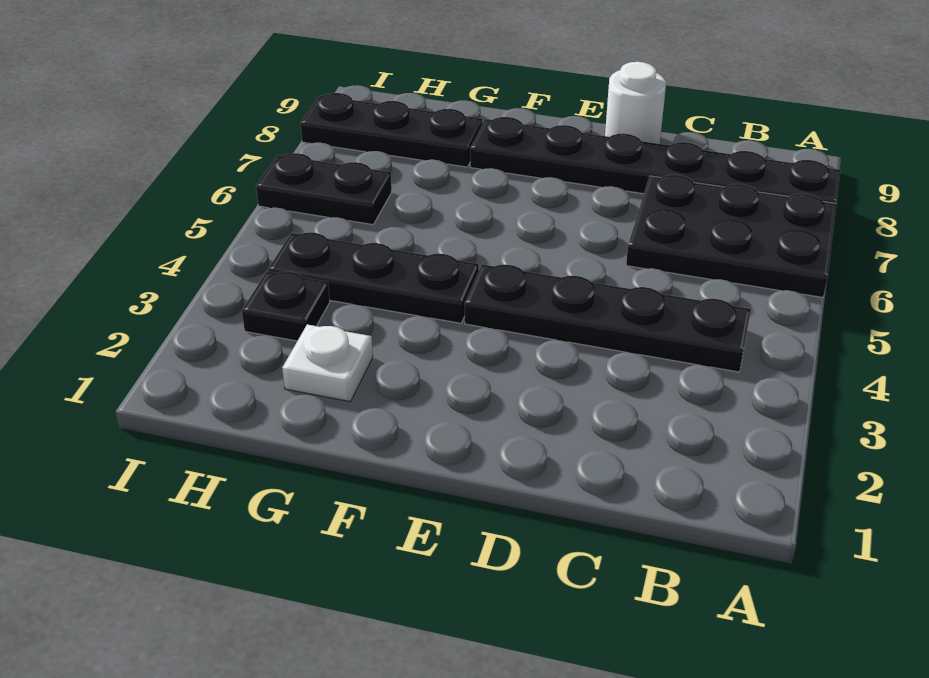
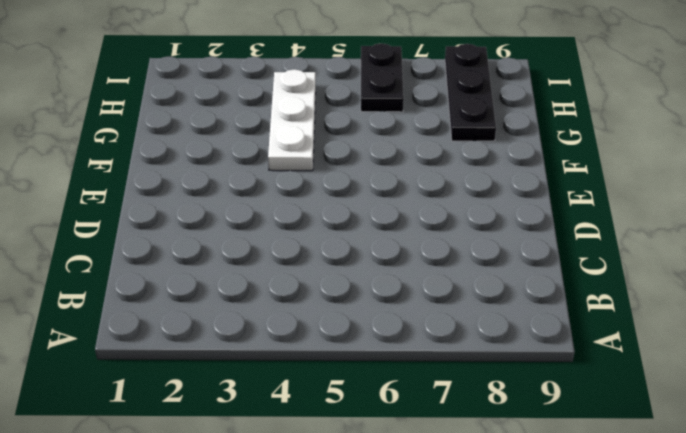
white 1x3 plate [268,69,316,171] -> black 1x3 plate [268,232,479,323]
none -> black 2x3 plate [626,175,836,297]
none -> black 1x6 plate [470,117,840,203]

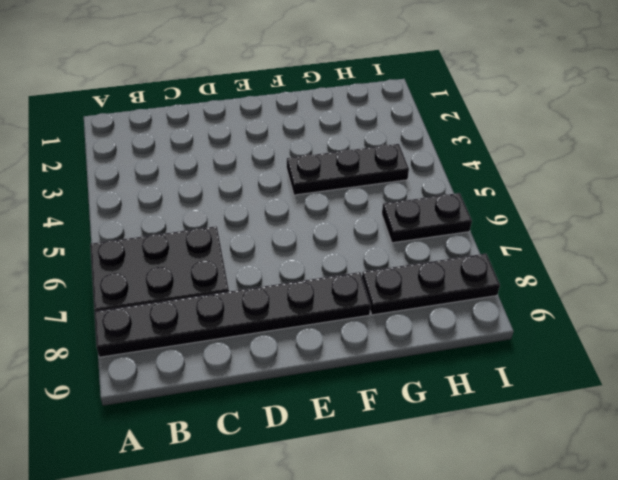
none -> black 1x4 plate [465,264,751,372]
none -> white 1x1 round brick [605,62,666,144]

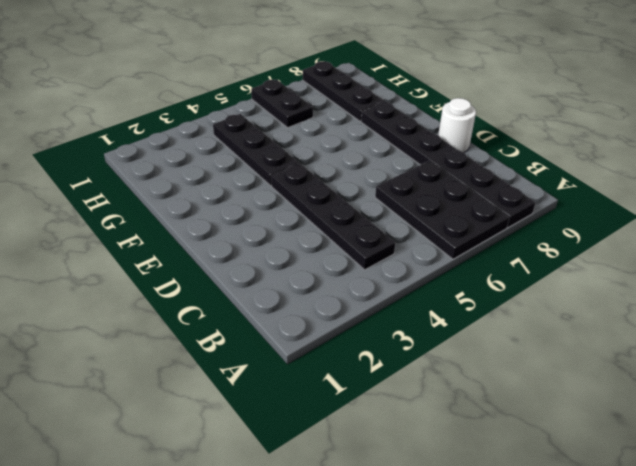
none -> white 1x1 plate [282,325,373,402]
none -> black 1x1 plate [242,271,330,341]

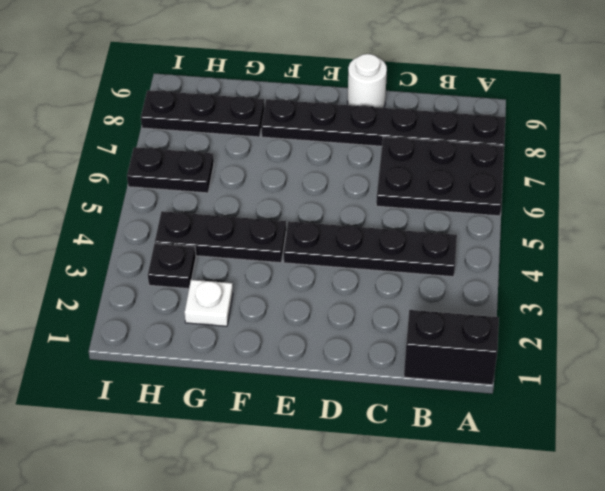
black 1x2 brick [404,310,499,385] -> none

